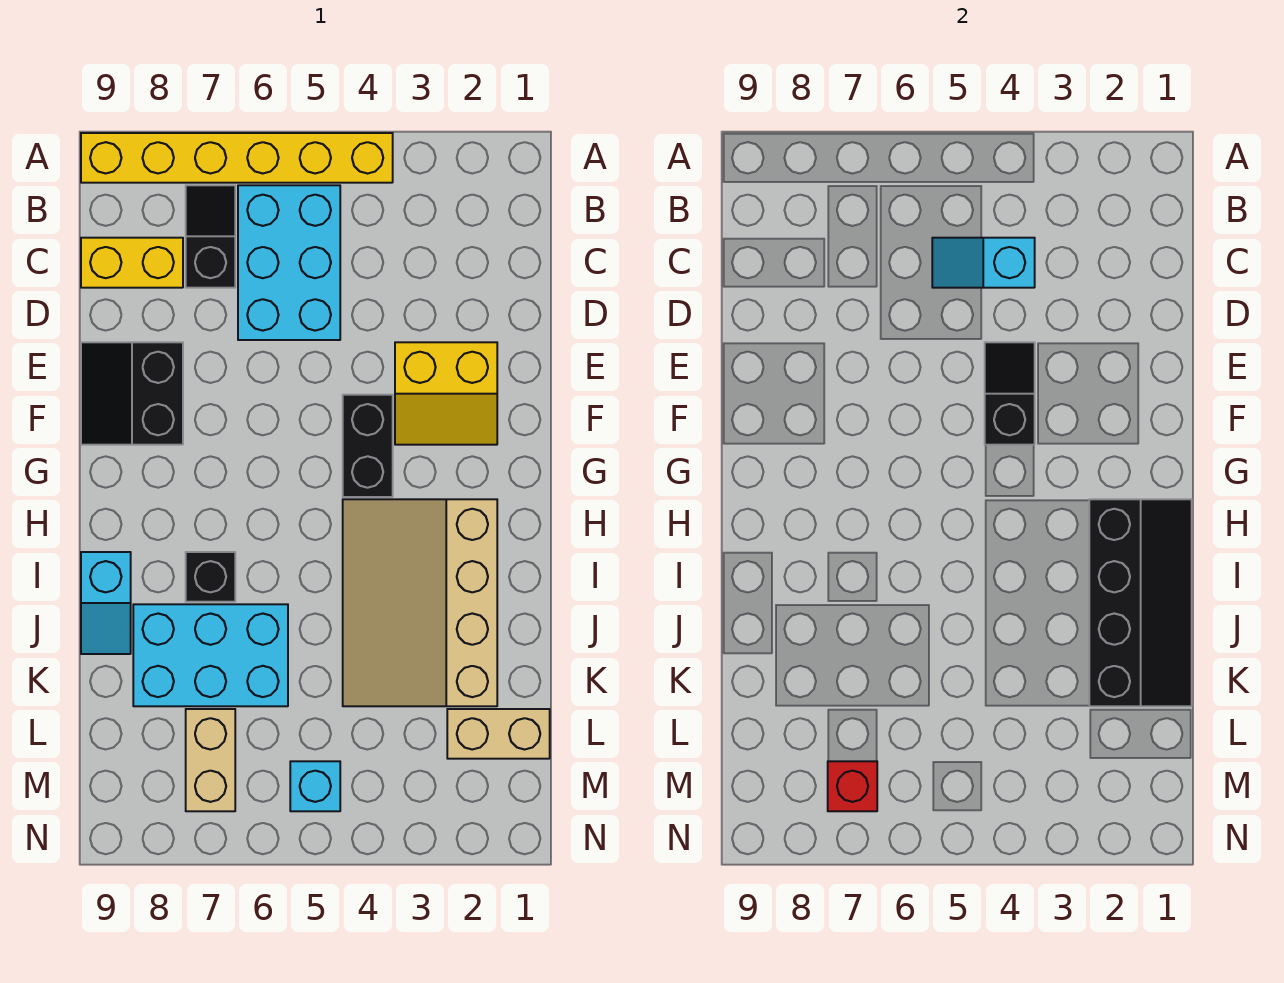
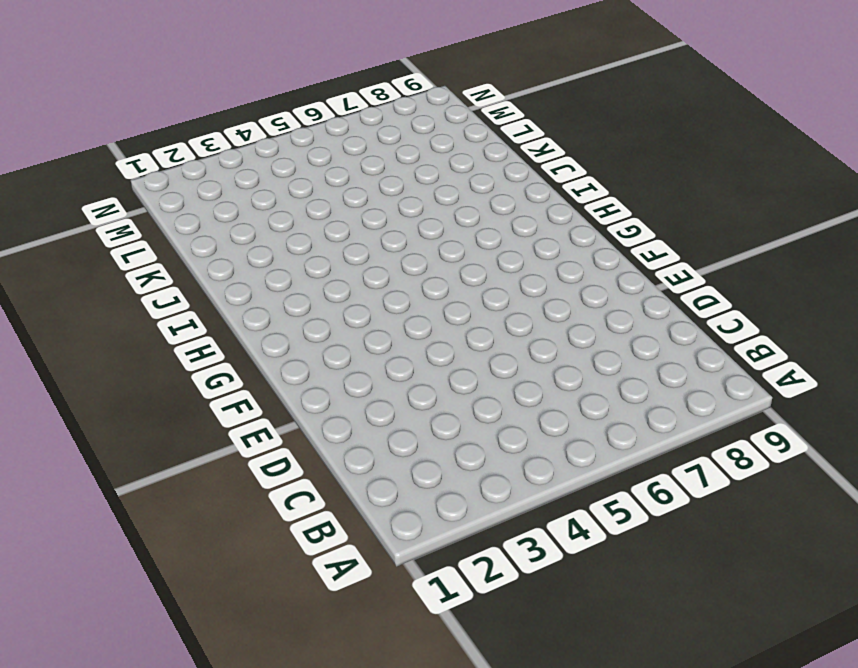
none -> yellow 1x6 brick [81,133,393,183]
none -> cyan 2x3 brick [238,185,340,340]
none -> black 1x2 slope [186,185,235,288]

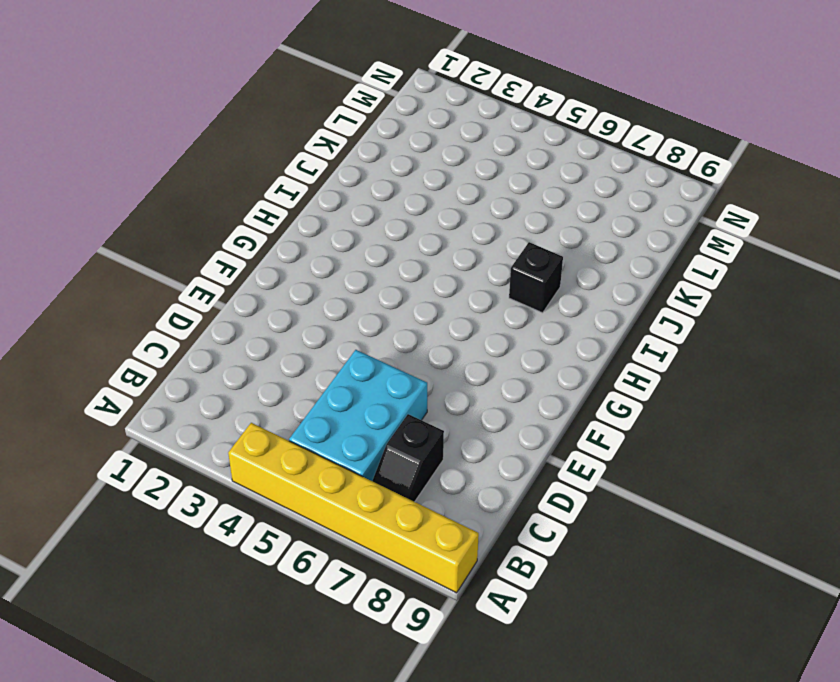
none -> yellow 1x2 brick [81,238,183,288]
none -> yellow 2x2 slope [395,342,497,445]
none -> black 2x2 slope [81,342,183,445]

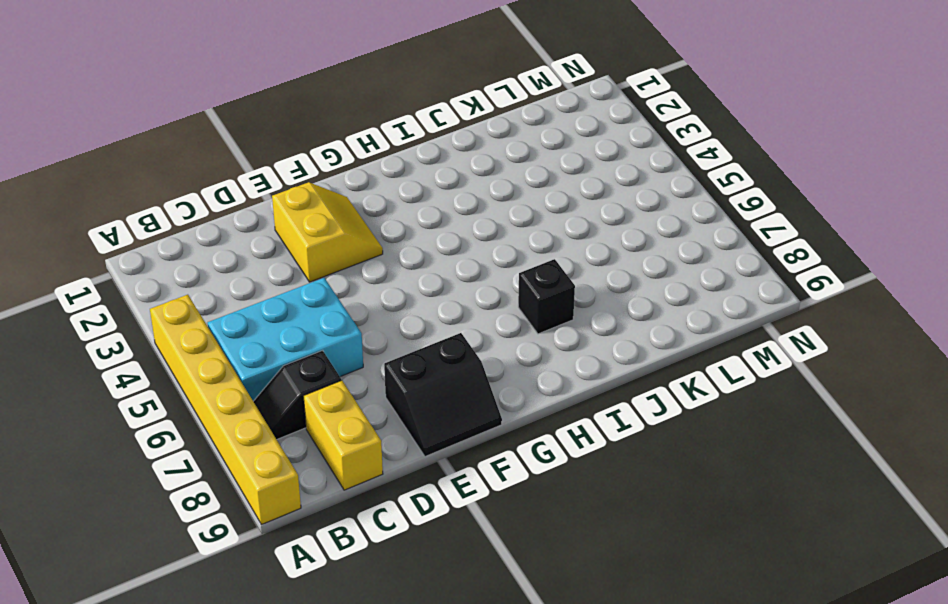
none -> black 1x2 brick [343,395,393,497]
none -> tan 3x4 slope [343,499,497,706]
none -> cyan 1x2 slope [81,552,131,654]

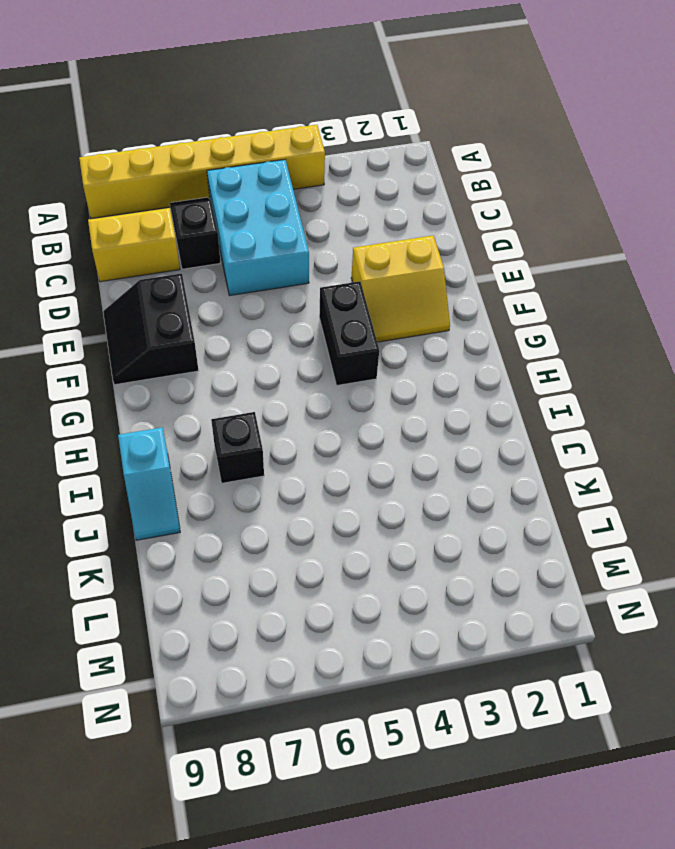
none -> tan 3x4 slope [343,499,497,706]
none -> cyan 2x3 brick [133,604,288,706]
none -> tan 1x2 brick [447,709,550,759]

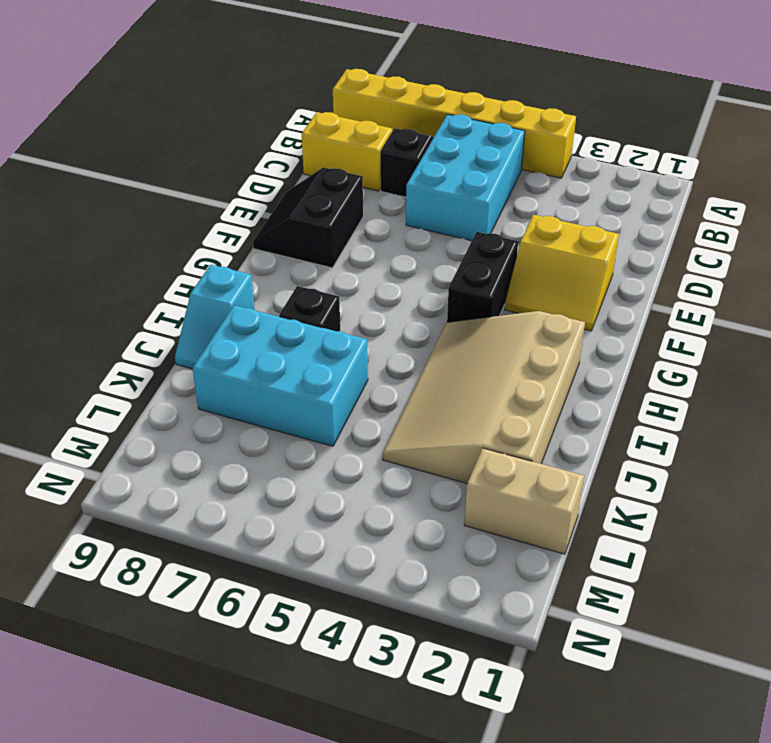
none -> tan 1x2 brick [186,709,235,811]
none -> cyan 1x1 brick [290,761,340,811]
none -> cyan 1x2 slope [932,238,1035,288]

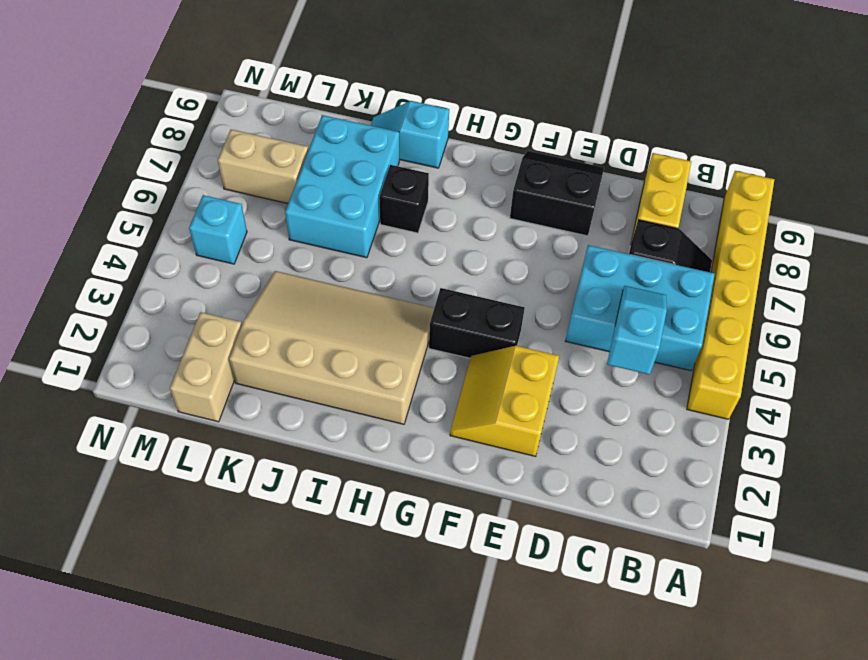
none -> black 1x2 slope [985,342,1035,445]
none -> black 2x4 slope [1089,499,1192,706]
none -> red 1x1 brick [828,761,877,811]

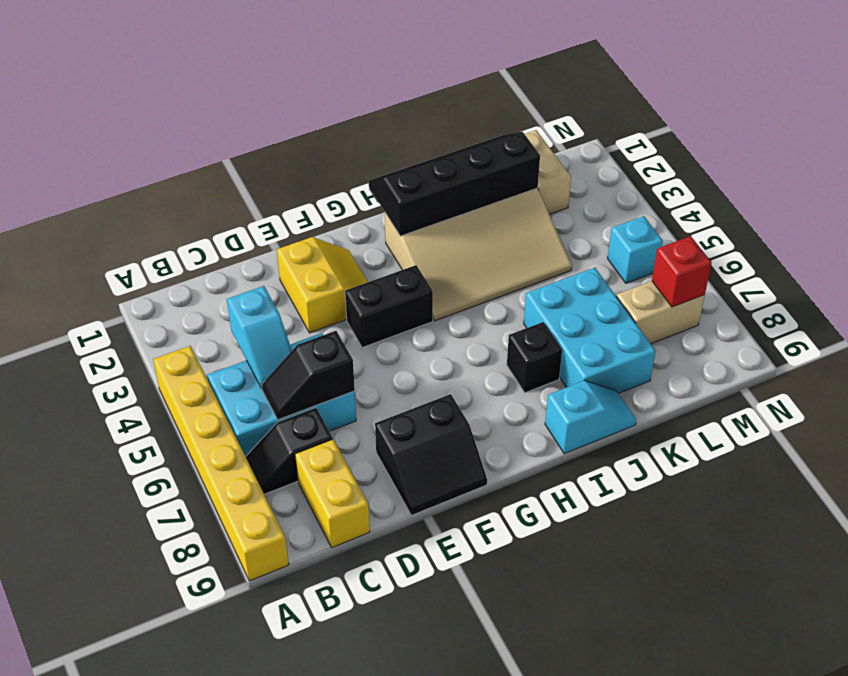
black 1x2 slope [262,331,355,420] -> black 1x2 slope moved to [985,342,1035,445]

